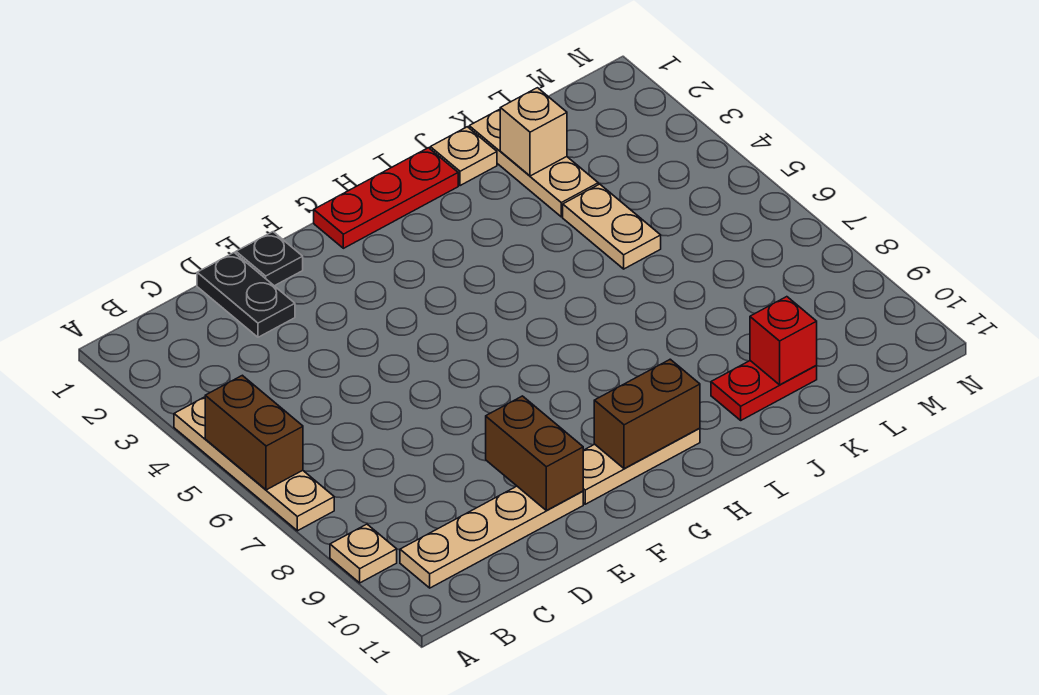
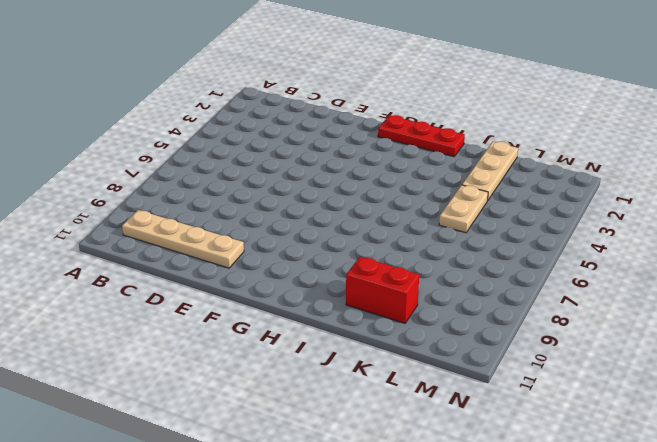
red 1x2 brick [346,257,419,323] -> red 1x2 plate [711,361,817,420]
none -> tan 1x4 plate [174,397,334,531]
none -> tan 1x1 plate [330,524,397,583]
none -> black 1x2 plate [197,253,295,337]

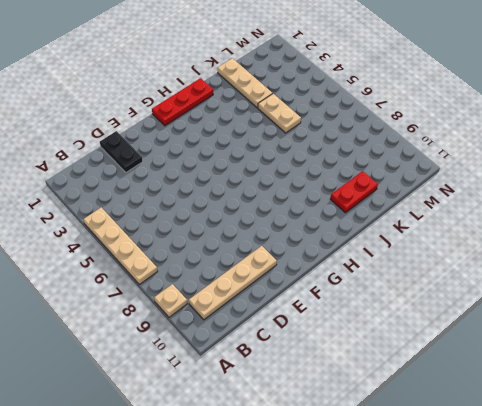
none -> black 1x1 plate [236,232,303,286]
none -> tan 1x3 plate [583,428,700,504]
none -> tan 1x1 plate [430,127,497,186]

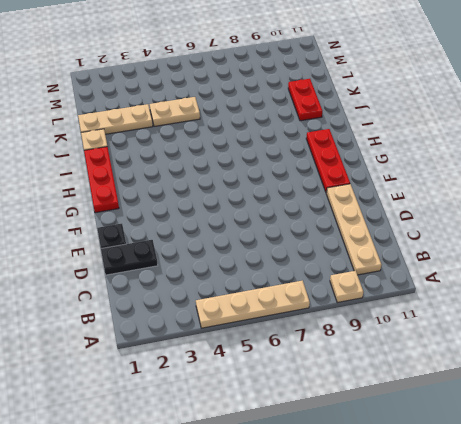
red 1x3 plate [306,129,350,193] -> tan 1x3 plate [583,428,700,504]
none -> brown 1x2 brick [205,375,303,490]
none -> brown 1x2 brick [486,396,583,510]
none -> brown 1x2 brick [594,359,700,469]

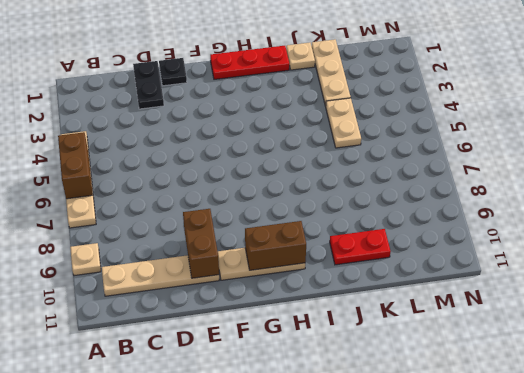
none -> tan 1x1 brick [500,88,567,176]
none -> red 1x1 brick [750,297,817,385]

